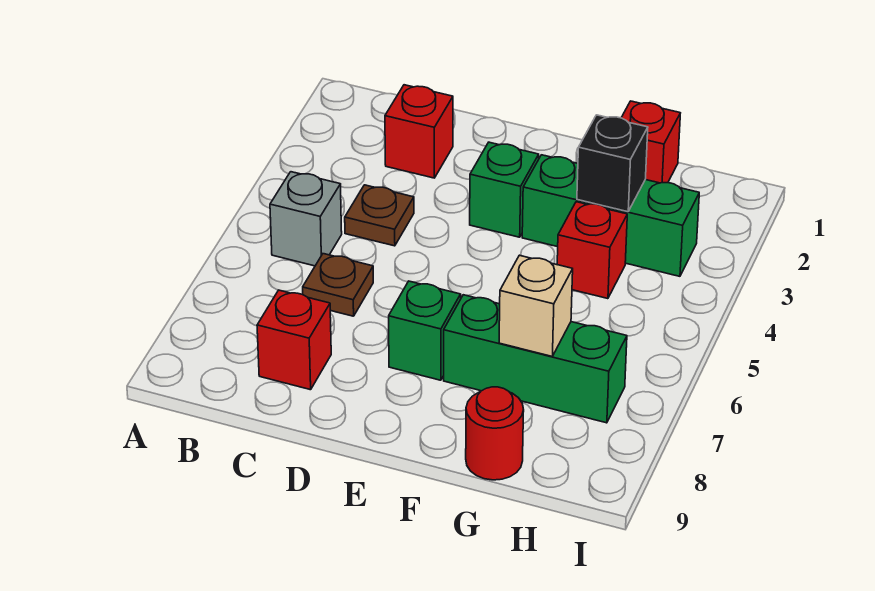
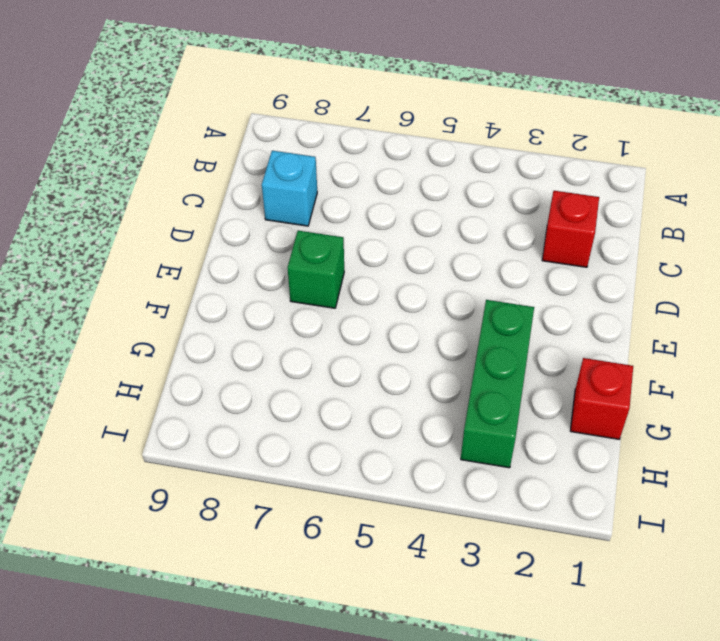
cyan 1x1 brick [262,151,317,226] -> red 1x1 brick [257,290,331,390]
none -> grey 1x1 brick [270,172,342,266]
none -> brown 1x1 plate [345,185,414,246]
none -> brown 1x1 plate [303,254,373,316]

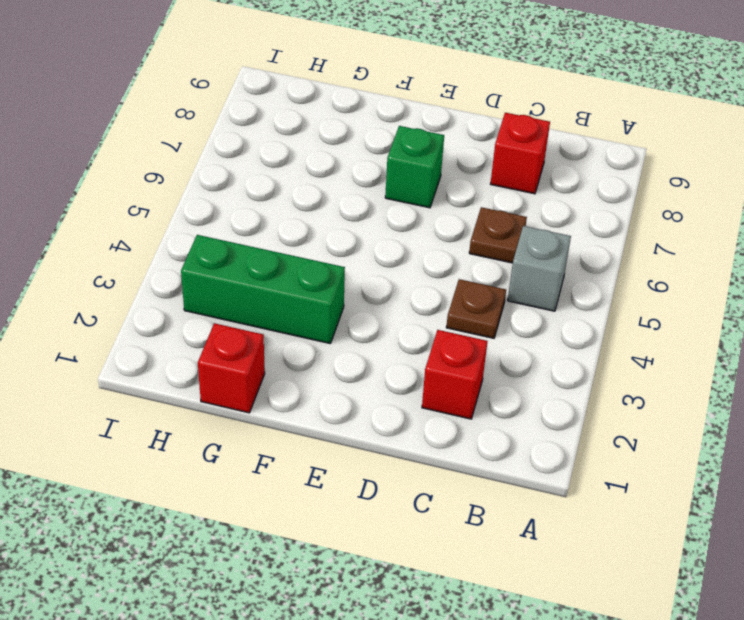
none -> green 1x1 brick [470,142,539,237]
none -> green 1x3 brick [444,295,627,423]
none -> red 1x1 brick [557,202,627,299]

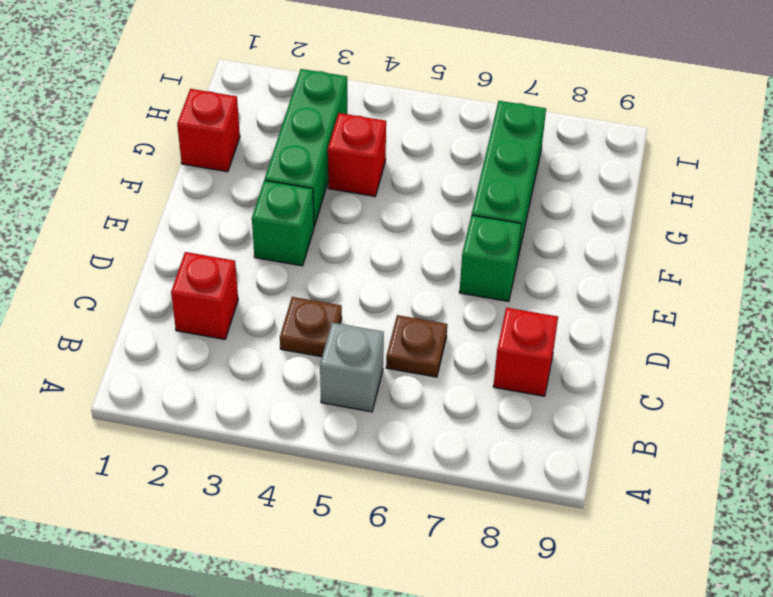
none -> red 1x1 round brick [466,387,524,480]
none -> black 1x1 brick [577,115,648,212]
none -> tan 1x1 brick [499,255,573,356]

